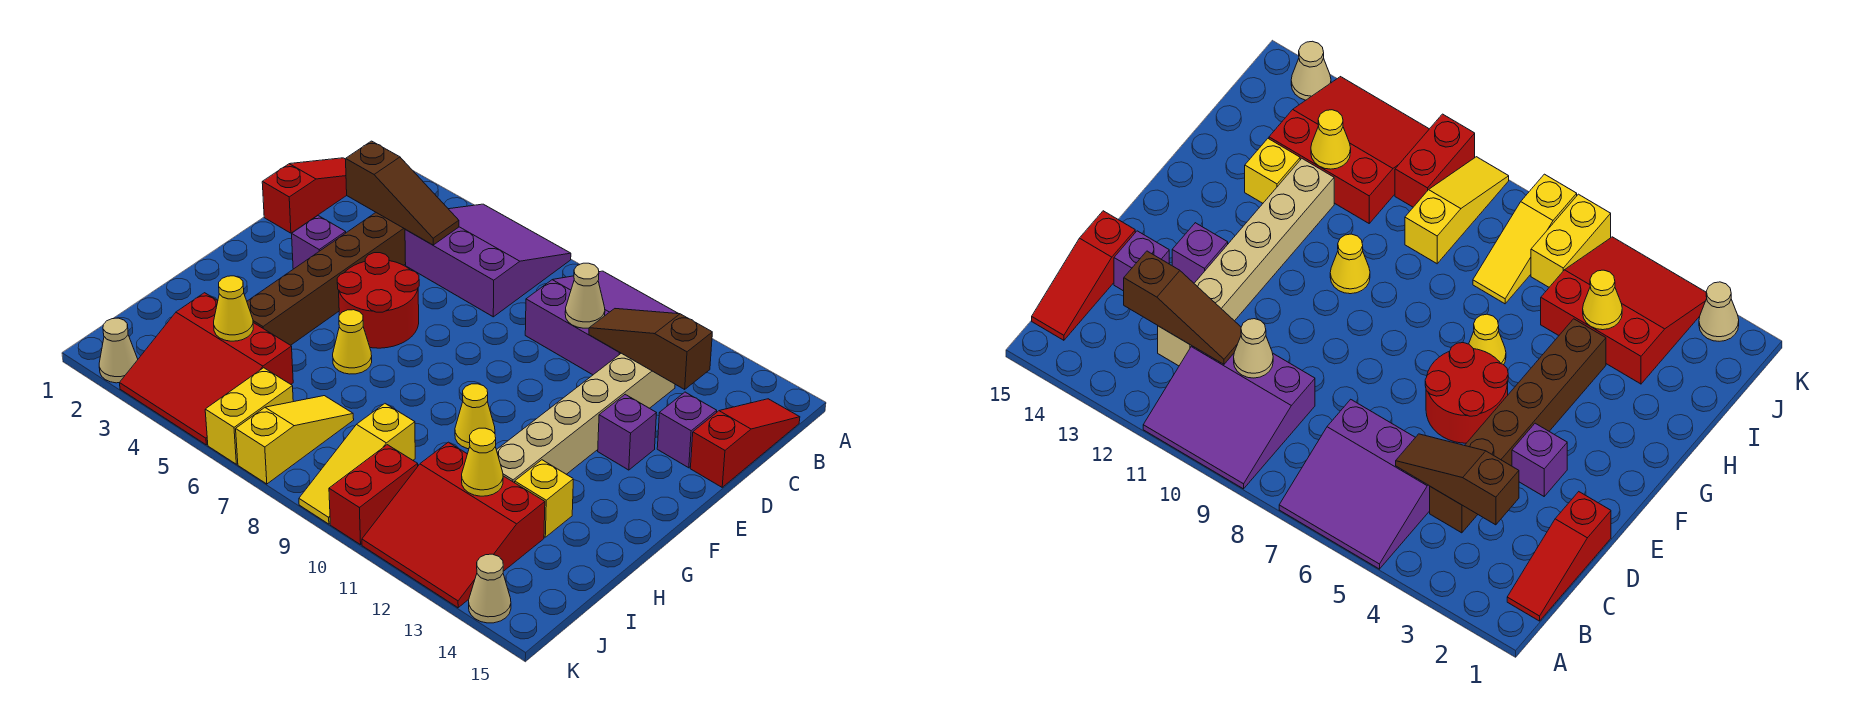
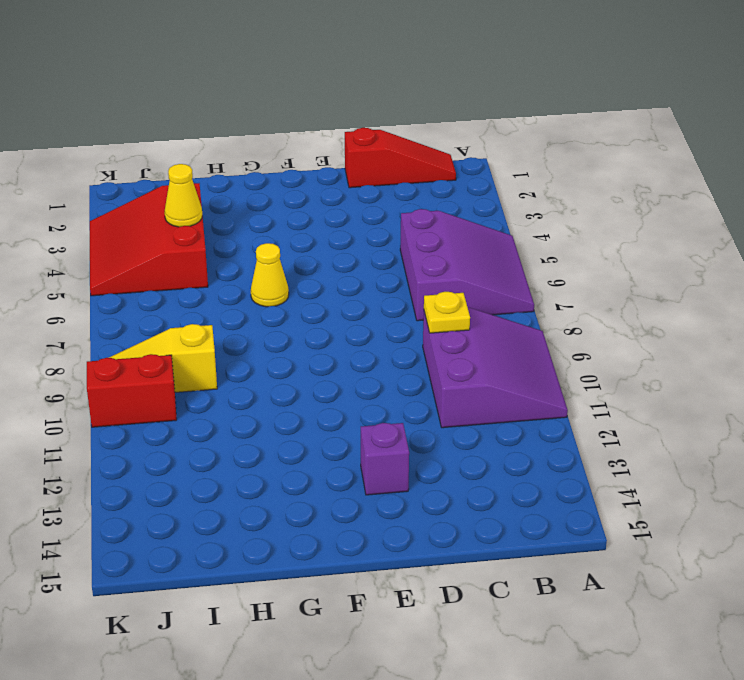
yellow 1x1 plate [424,292,470,333] -> none
none -> red 1x3 slope [690,399,800,487]
none -> brown 1x6 brick [247,213,406,345]
none -> tan 1x6 brick [497,353,675,483]

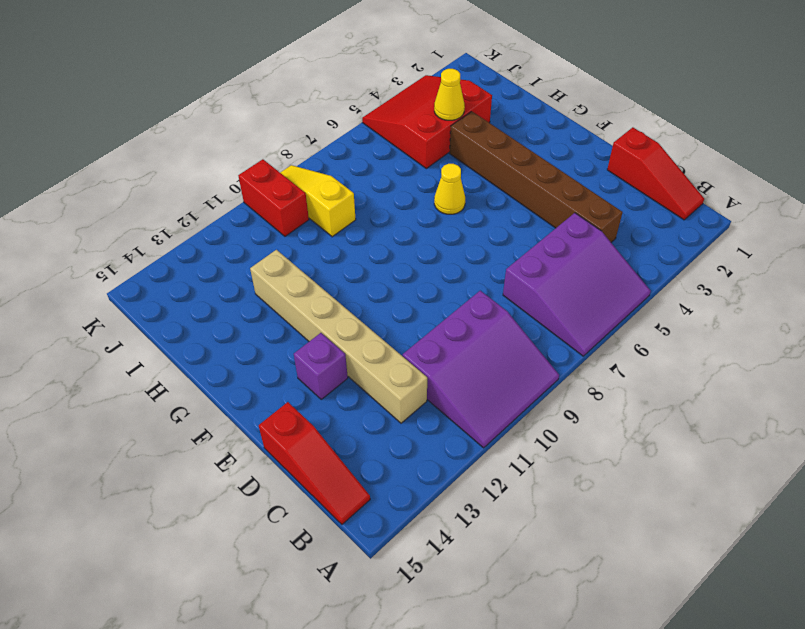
none -> purple 1x1 brick [657,392,717,468]
none -> purple 1x1 brick [292,216,346,269]
none -> red 2x2 round brick [337,253,419,348]

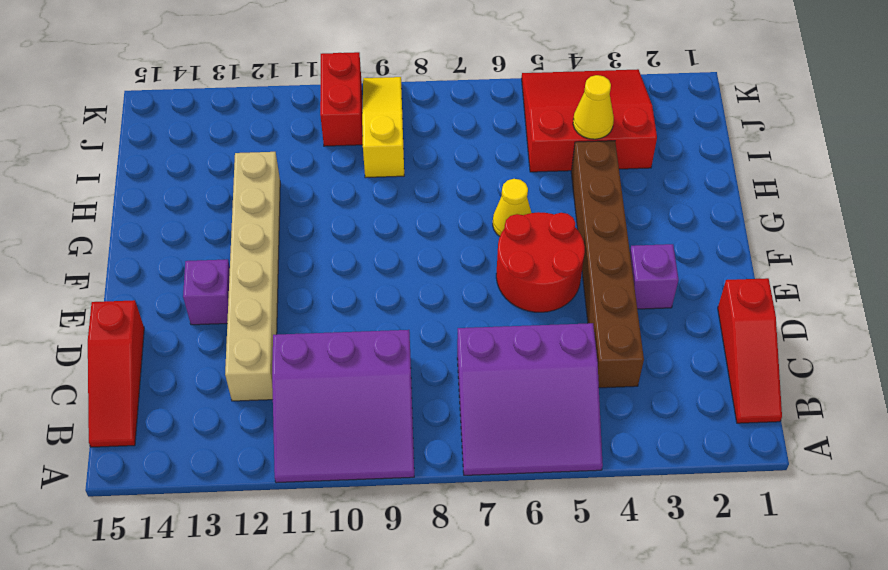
none -> purple 1x1 brick [657,392,717,468]
none -> yellow 1x1 cone [455,384,495,449]
none -> yellow 1x1 brick [515,460,573,537]

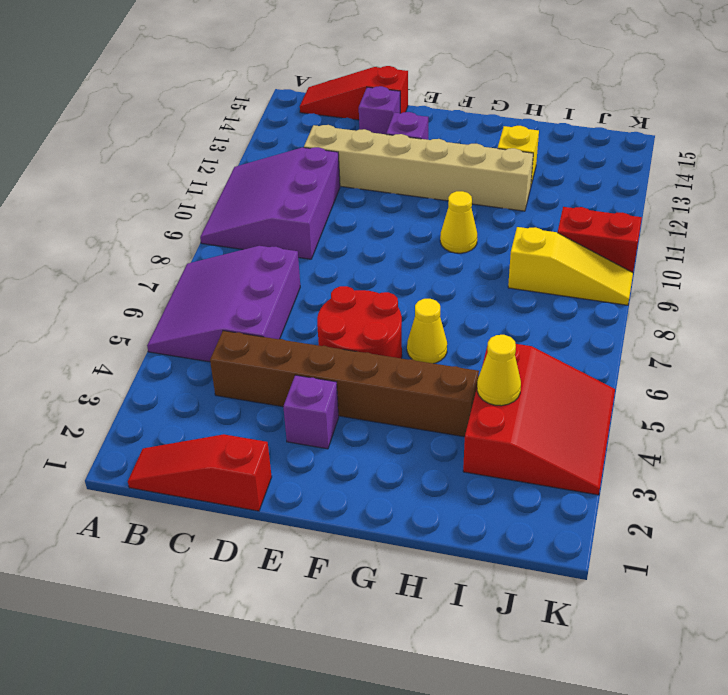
none -> yellow 1x3 slope [236,396,354,484]
none -> red 3x3 slope [362,442,545,608]
none -> yellow 1x2 brick [205,368,293,464]

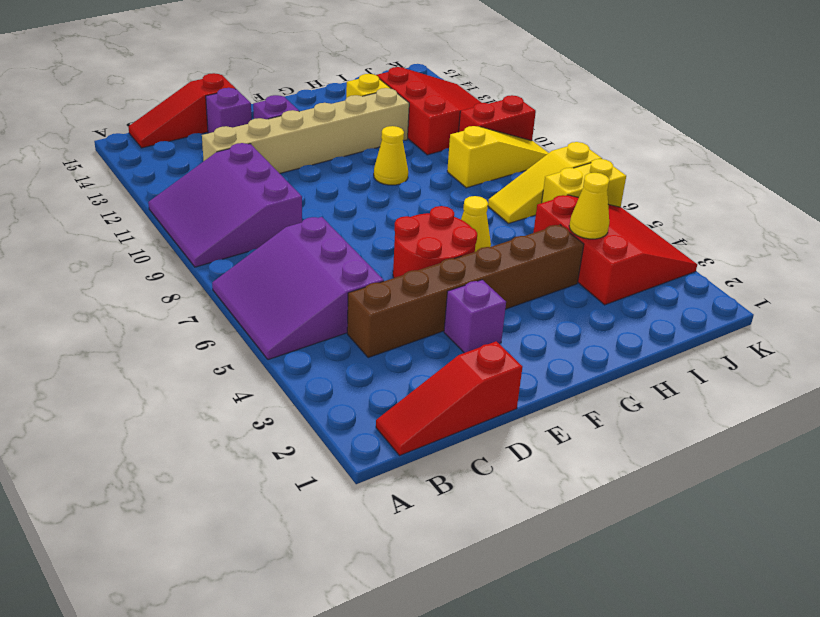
none -> tan 1x1 cone [99,318,138,383]
none -> tan 1x1 cone [469,554,511,623]
none -> brown 1x3 slope [346,141,459,245]

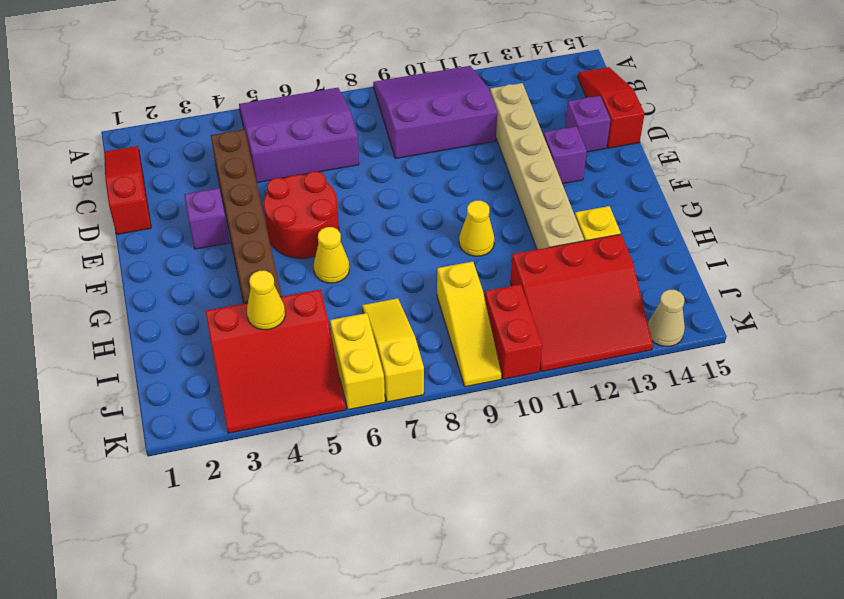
none -> tan 1x1 cone [99,318,138,383]
none -> brown 1x3 slope [346,141,459,245]
none -> tan 1x1 cone [565,263,605,328]

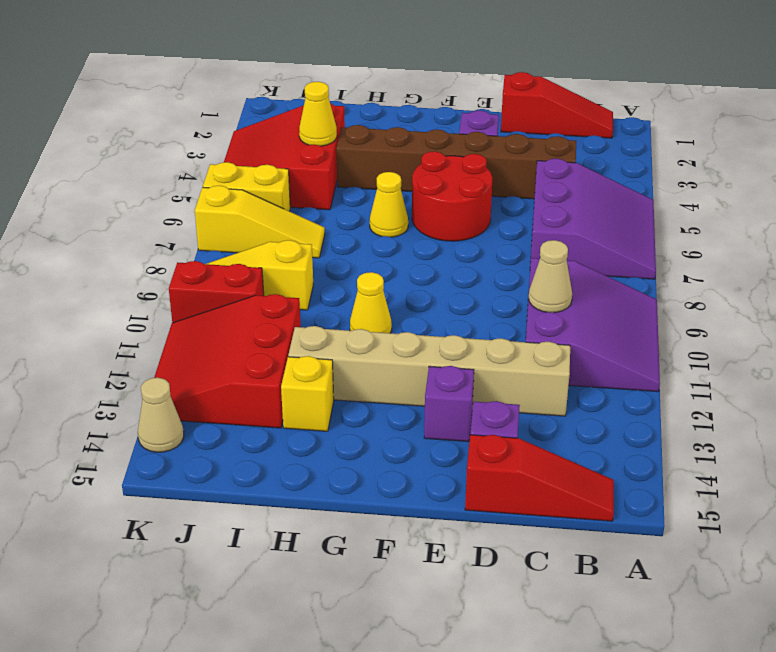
none -> tan 1x1 cone [99,318,138,383]
none -> brown 1x3 slope [346,141,459,245]
none -> brown 1x3 slope [589,309,712,389]

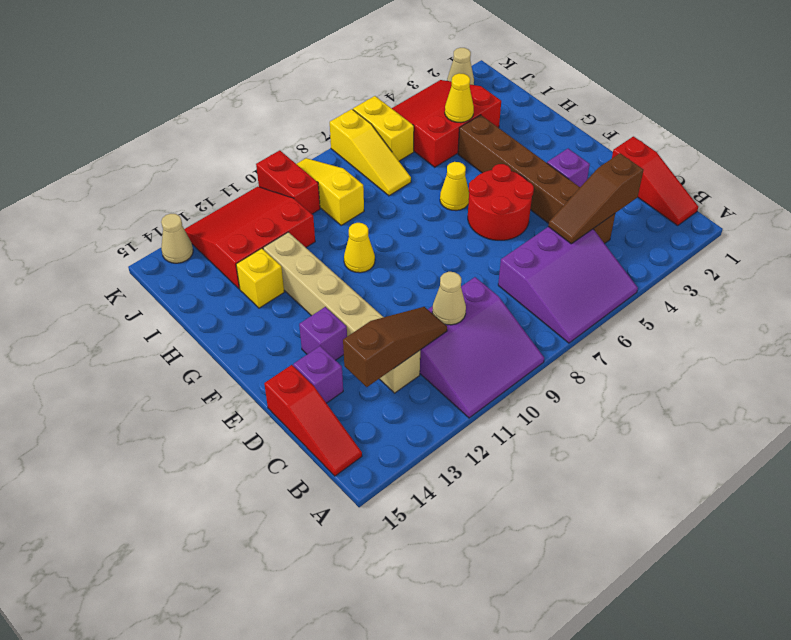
none -> yellow 1x1 cone [462,428,503,496]

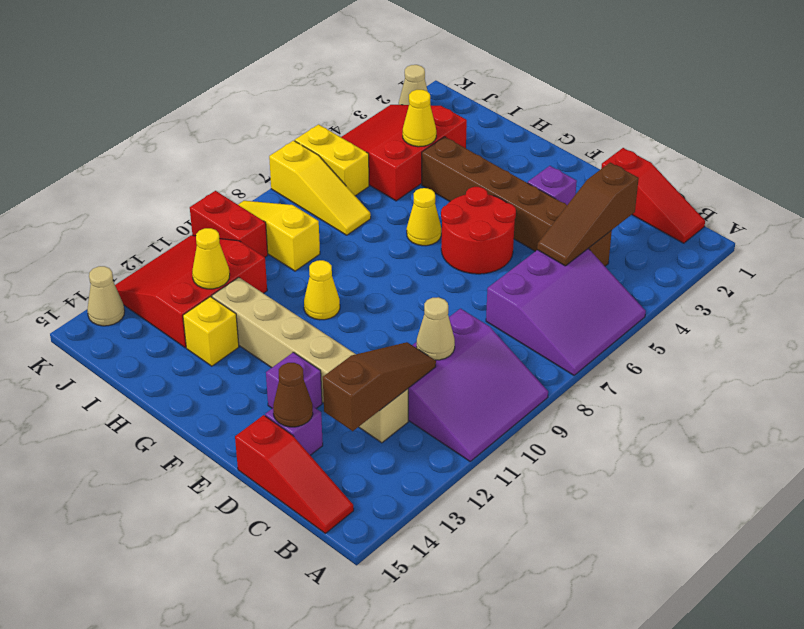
brown 1x1 cone [273,363,313,427] -> none

